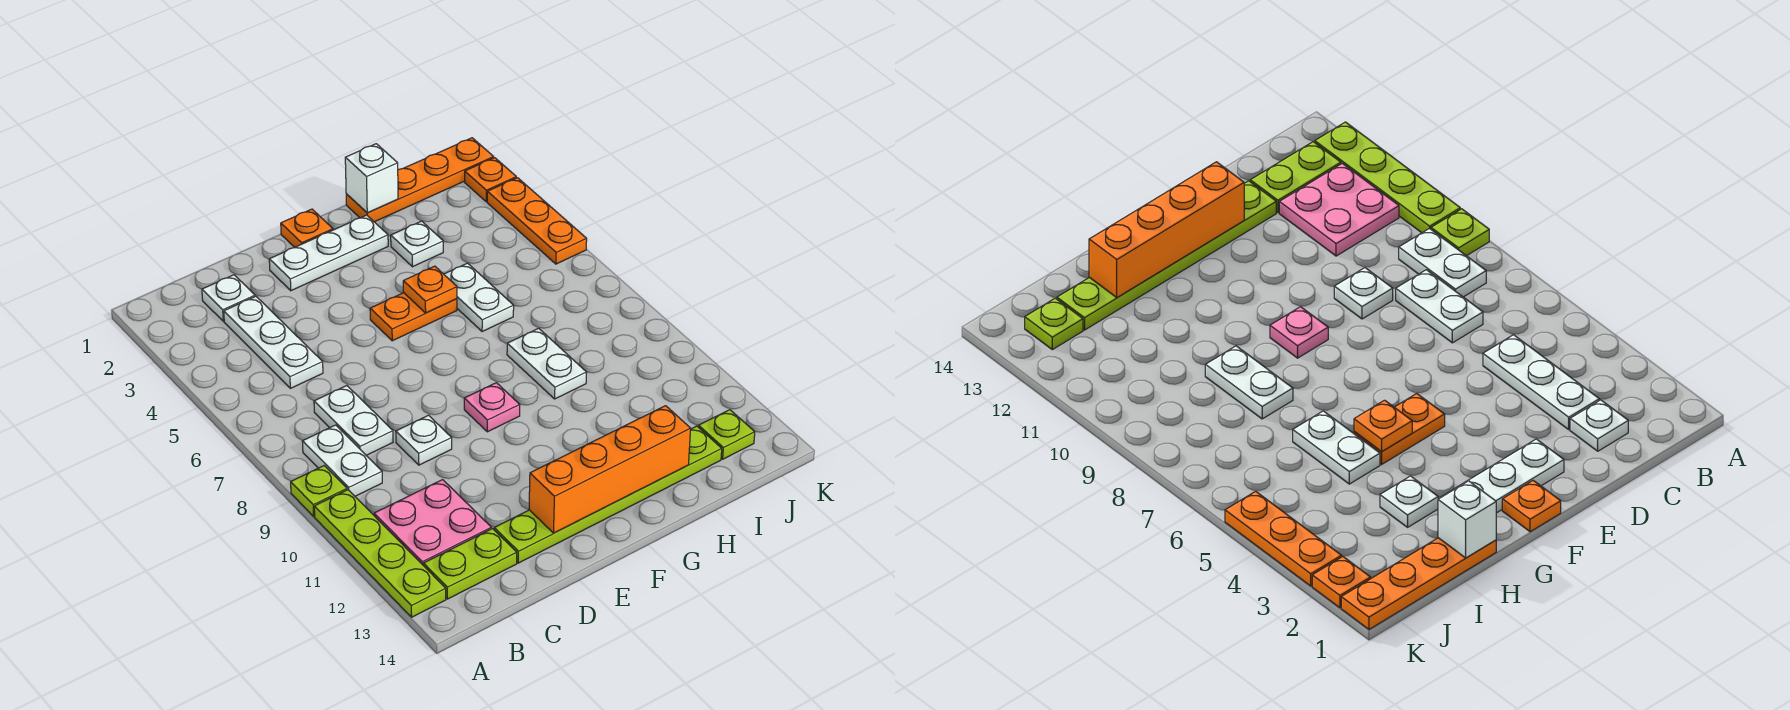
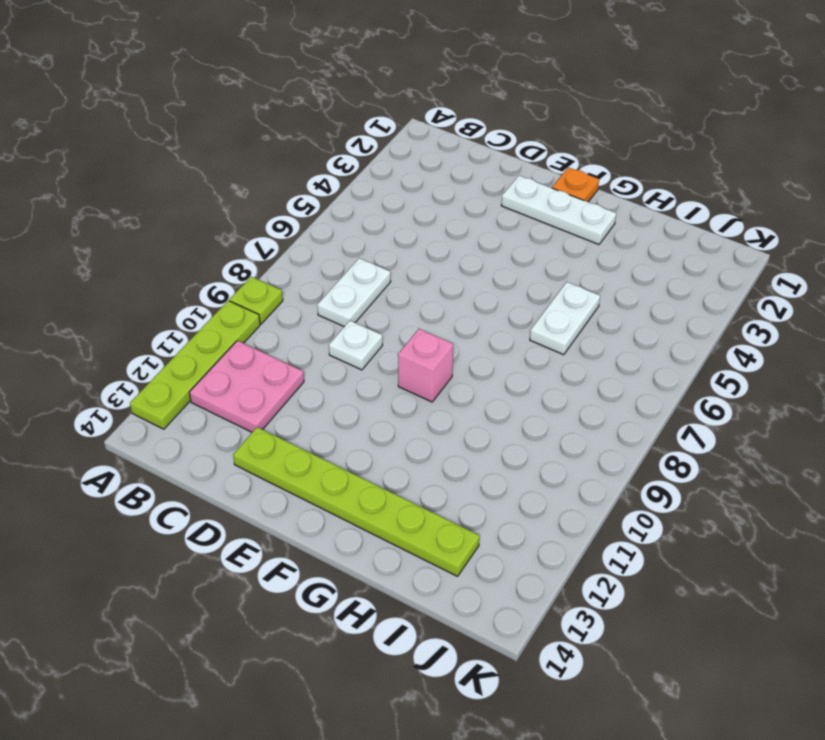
pink 1x1 brick [398,329,453,402] -> pink 1x1 plate [464,383,520,432]
none -> white 1x2 plate [302,425,382,496]
none -> lime 1x2 plate [423,529,517,599]
none -> white 1x1 plate [202,275,255,321]

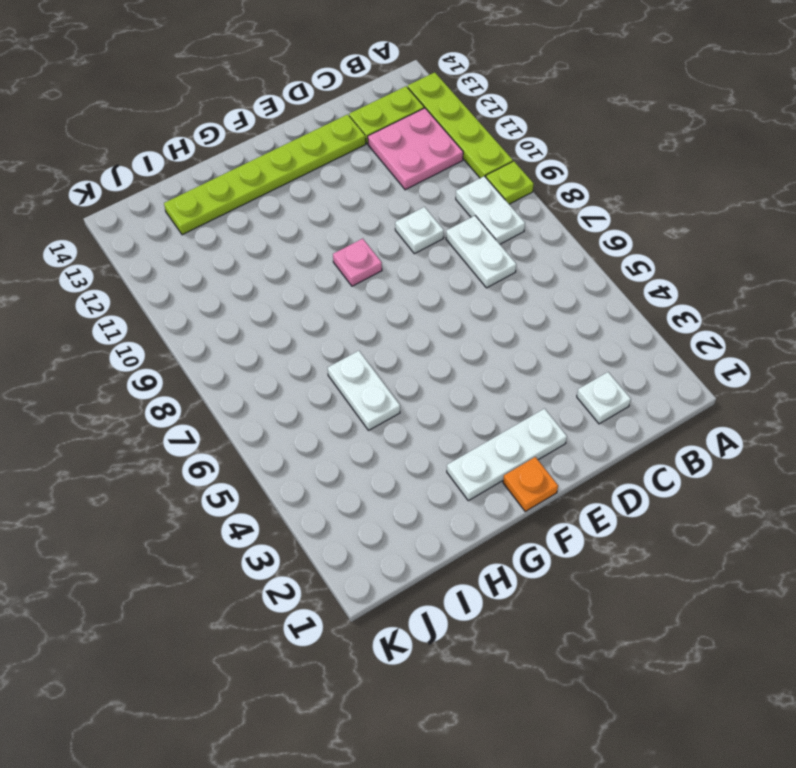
none -> white 1x3 plate [224,296,323,388]
none -> orange 1x2 plate [370,293,457,341]
none -> orange 1x4 plate [346,138,494,222]

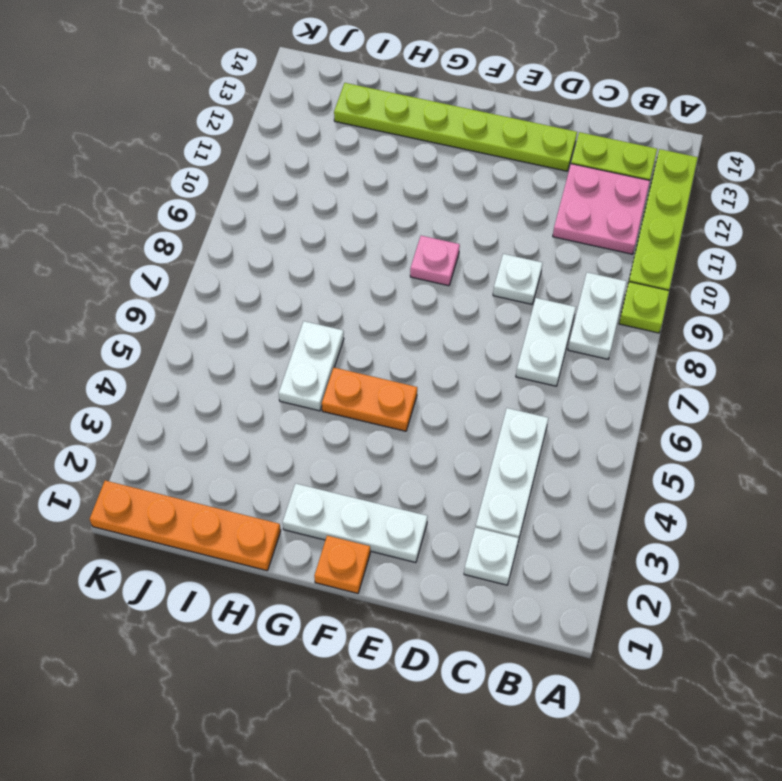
none -> white 1x1 plate [391,221,443,267]
none -> white 1x2 plate [507,328,587,399]
none -> lime 1x1 plate [698,410,755,459]

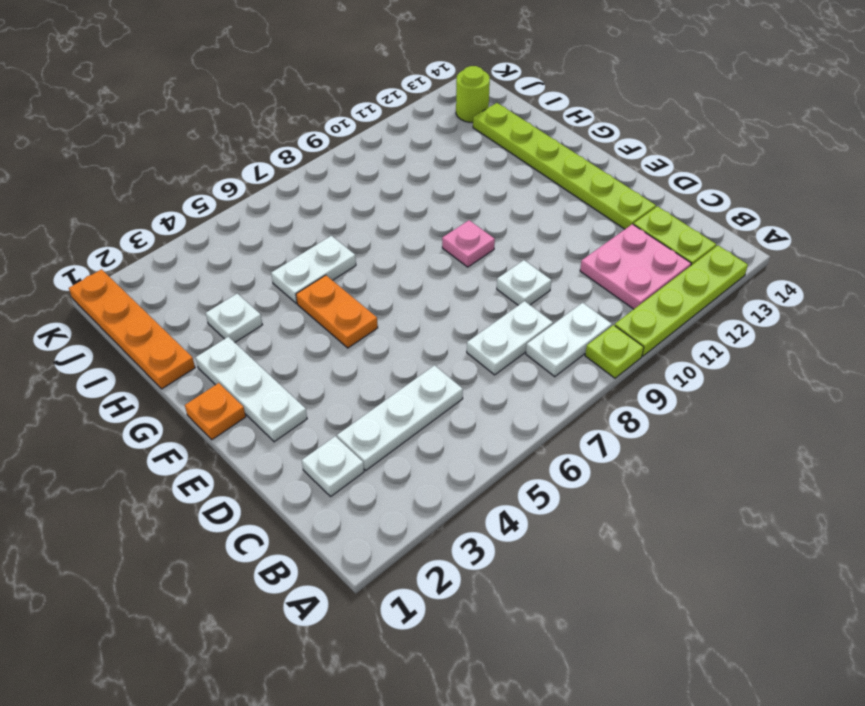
lime 1x1 round brick [456,66,490,122] -> lime 1x1 plate [698,410,755,459]
none -> white 1x2 plate [507,328,587,399]
none -> orange 1x1 plate [465,158,516,202]
none -> orange 1x3 plate [487,178,587,264]

